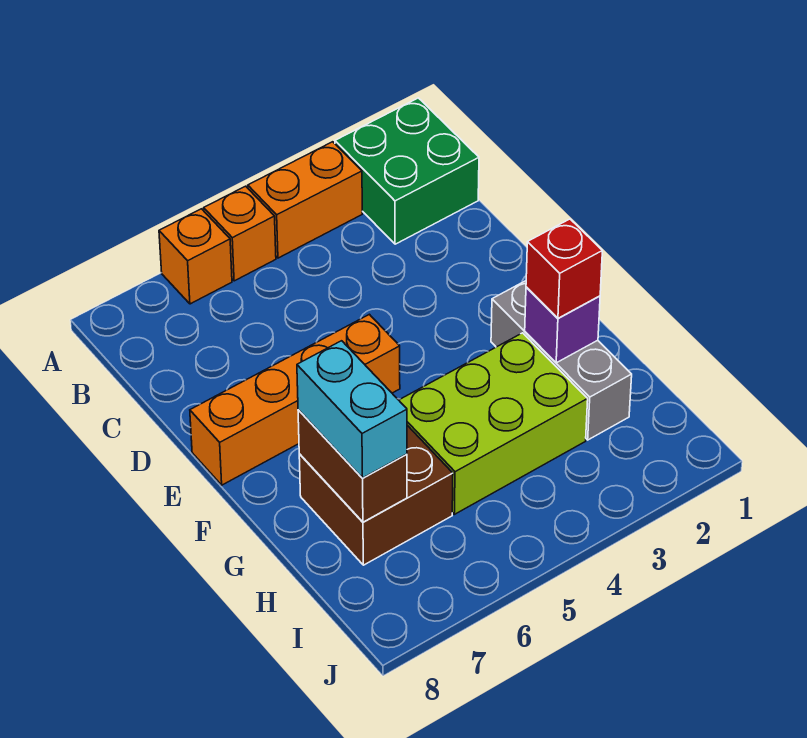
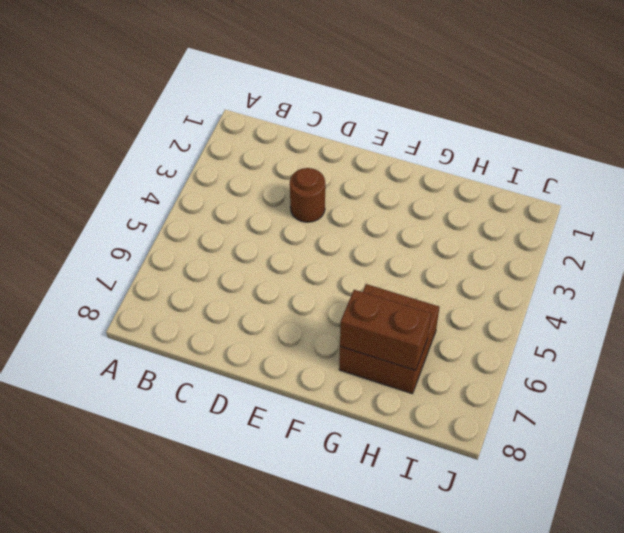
brown 1x1 round brick [290,168,325,222] -> none
none -> green 2x2 brick [335,98,479,244]
none -> orange 1x2 brick [248,142,362,258]
none -> orange 1x1 brick [204,186,276,281]

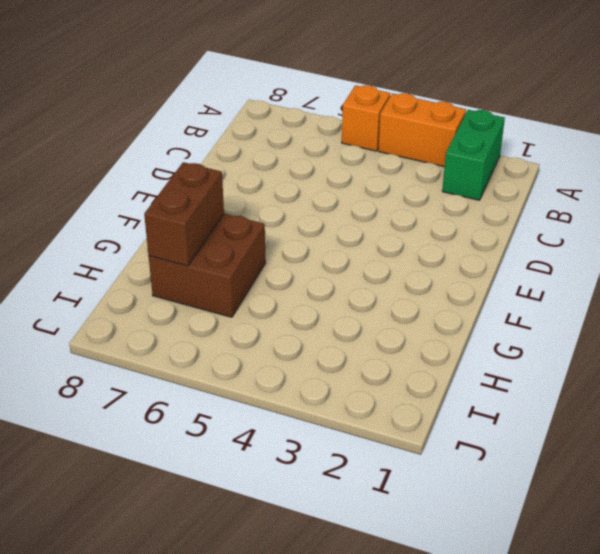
green 1x2 brick [442,110,505,200] -> green 2x2 brick [335,98,479,244]
none -> orange 1x1 brick [159,209,232,304]
none -> orange 1x4 brick [190,314,400,485]
none -> grey 1x3 brick [491,281,632,440]

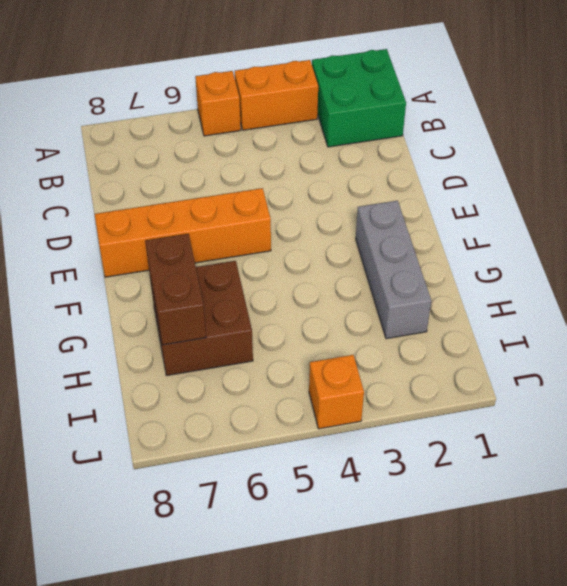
orange 1x1 brick [309,355,364,429] -> orange 1x1 brick moved to [159,209,232,304]
none -> lime 2x3 brick [399,333,588,514]
none -> purple 1x1 brick [525,287,600,363]
none -> red 1x1 brick [526,219,602,318]

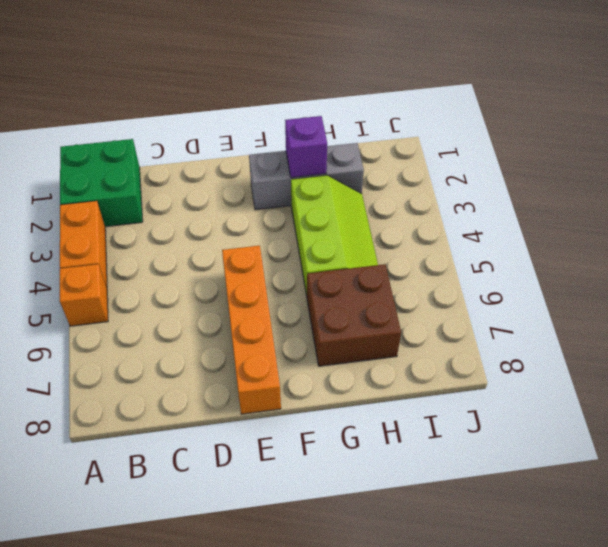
lime 2x3 slope [291,175,378,296] -> lime 2x3 brick [399,333,588,514]
none -> orange 1x1 brick [159,209,232,304]
none -> brown 1x2 brick [298,410,407,522]
none -> red 1x1 brick [526,219,602,318]

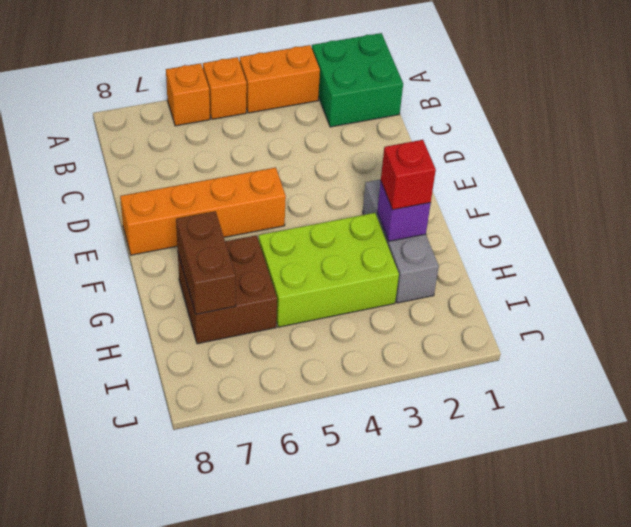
none -> cyan 1x2 brick [297,341,407,478]

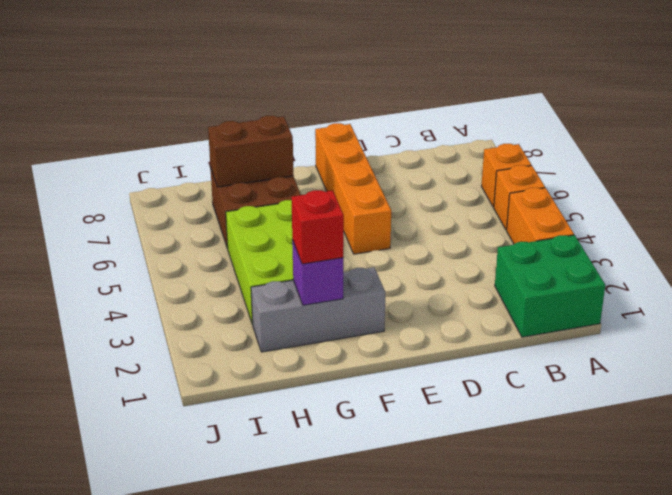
none -> cyan 1x2 brick [297,341,407,478]

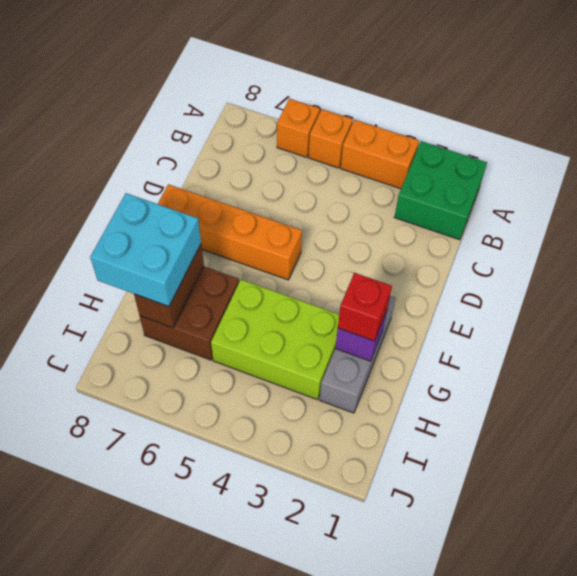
cyan 2x2 brick [90,193,201,306] -> cyan 1x2 brick [297,341,407,478]

